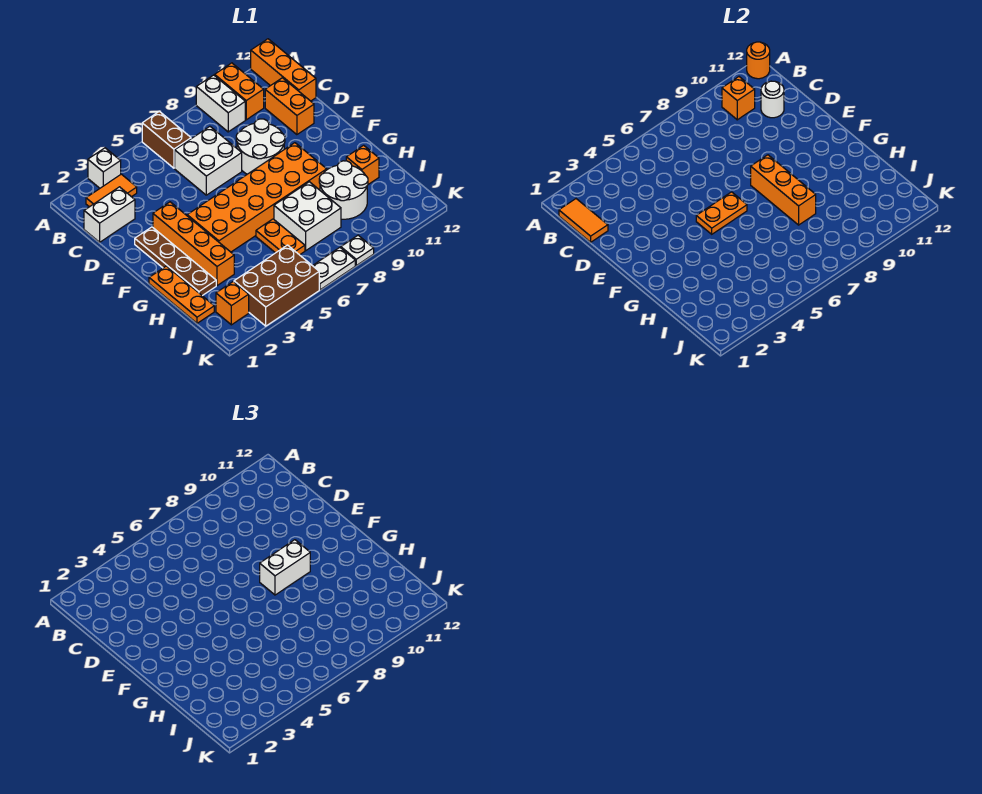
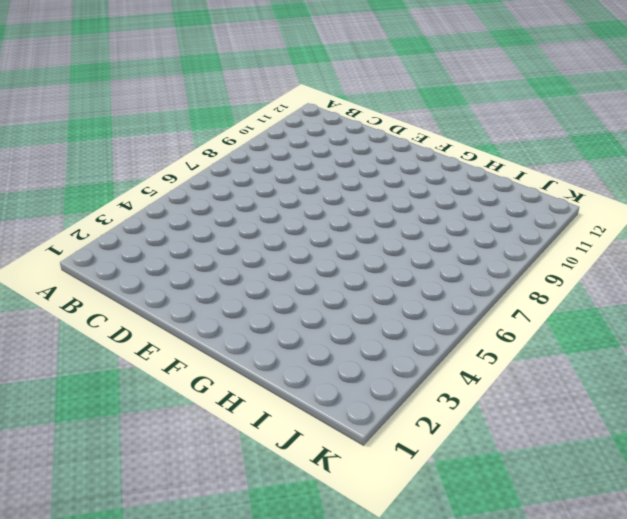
none -> white 1x1 brick [88,148,121,188]
none -> brown 1x2 brick [142,111,191,168]
none -> white 1x2 brick [196,75,245,132]

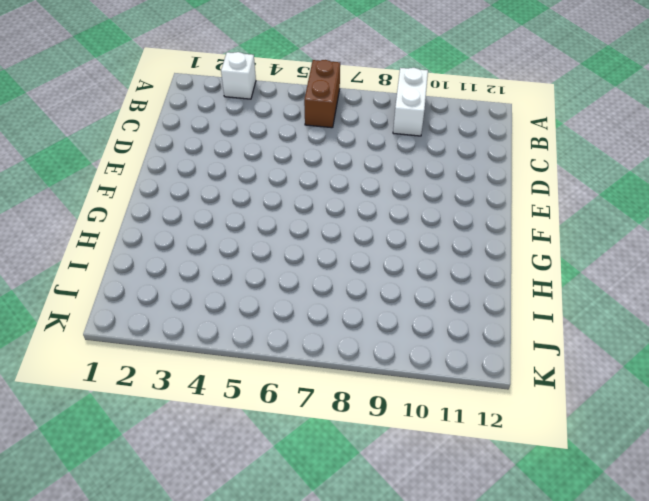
none -> orange 1x2 brick [215,63,264,120]
none -> orange 1x3 brick [251,39,316,101]
none -> orange 1x2 tile [86,174,137,207]

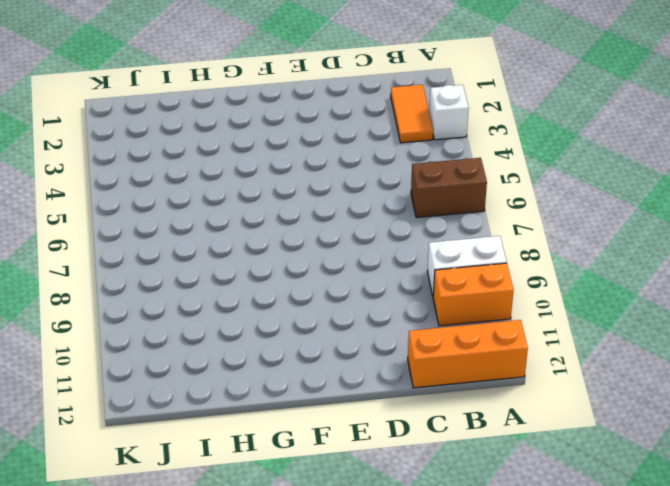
none -> white 1x2 brick [84,187,135,242]
none -> white 2x2 brick [175,127,242,195]
none -> orange 1x2 brick [265,78,314,135]

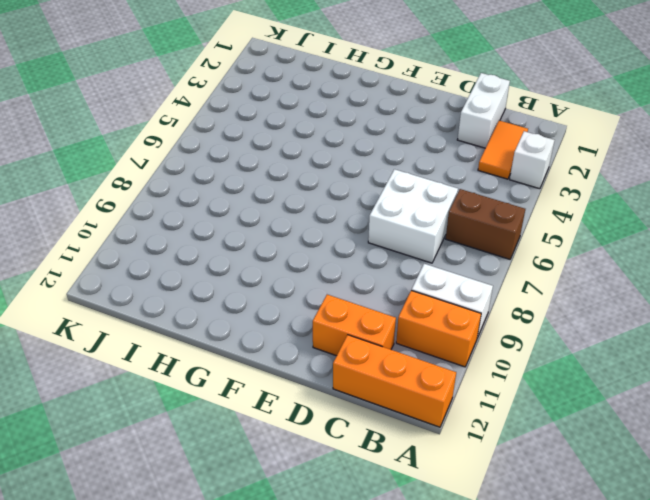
none -> white 2x2 round brick [236,119,285,174]
none -> brown 1x4 plate [135,227,216,296]
none -> orange 1x4 brick [153,202,234,286]

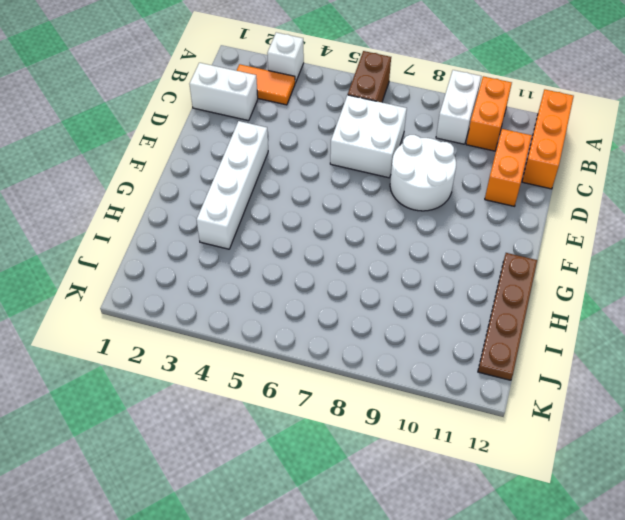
white 1x4 brick [197,121,268,249] -> orange 1x4 brick [153,202,234,286]
brown 1x4 plate [478,253,537,380] -> brown 1x4 plate moved to [135,227,216,296]
none -> orange 2x6 brick [187,143,327,252]
none -> orange 1x3 plate [149,266,214,323]
none -> orange 1x2 plate [256,219,305,255]

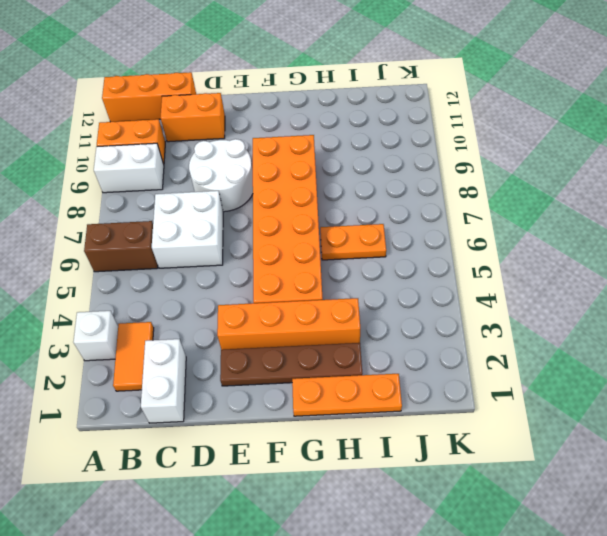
none -> white 2x2 brick [274,182,341,250]
none -> white 2x2 round brick [319,161,368,219]
none -> orange 1x1 brick [346,145,379,184]

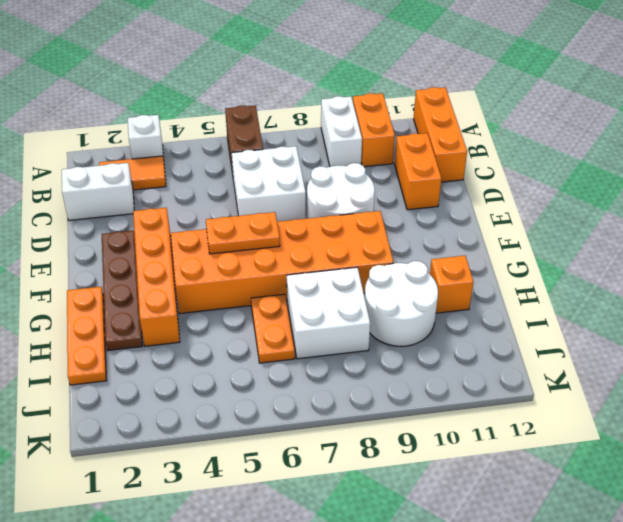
none -> orange 1x1 brick [216,282,249,325]
none -> brown 2x3 brick [234,245,319,326]
none -> white 1x2 plate [313,248,355,290]

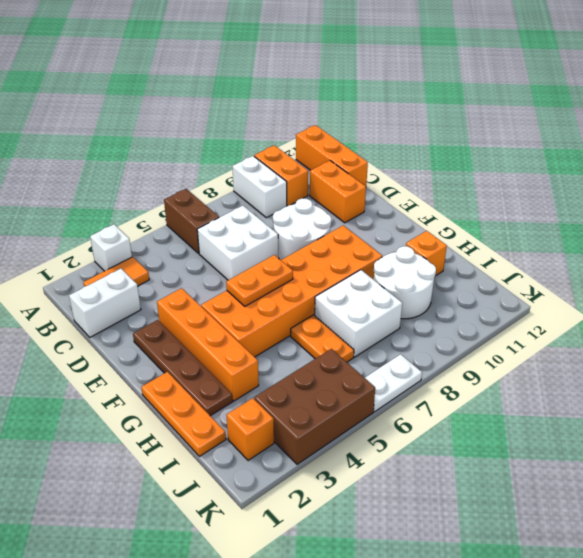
none -> white 1x1 plate [341,235,374,265]
none -> orange 1x1 round brick [747,42,770,79]
none -> orange 1x2 tile [559,199,608,242]

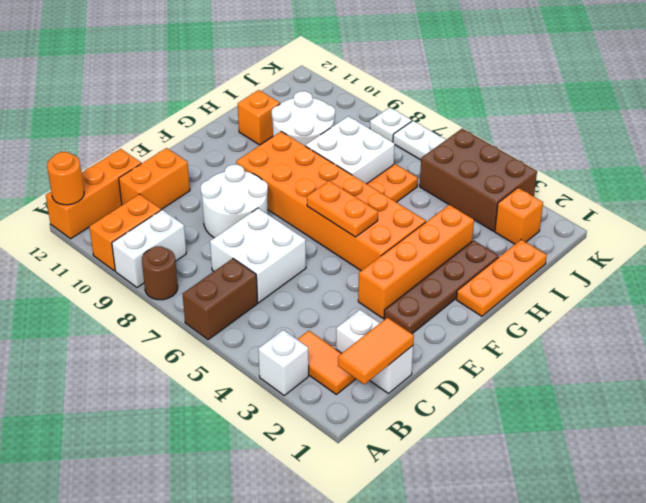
brown 1x1 round brick [142,246,178,300] -> none
none -> orange 1x1 brick [722,77,755,120]
none -> white 1x1 round brick [761,81,784,118]
none -> orange 1x3 brick [751,155,816,225]

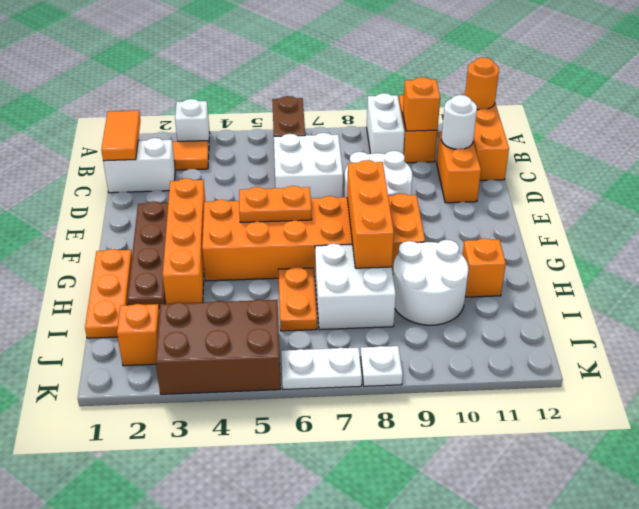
none -> white 1x2 brick [260,540,310,595]

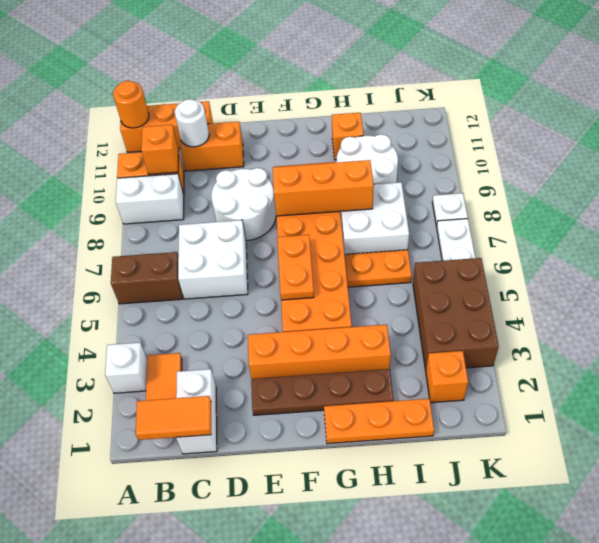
none -> white 1x2 brick [260,540,310,595]

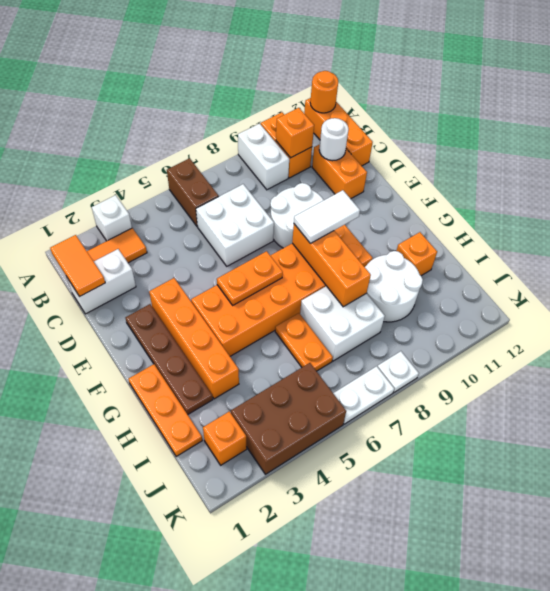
white 1x2 tile [294,190,360,243] -> white 1x2 brick [260,540,310,595]

